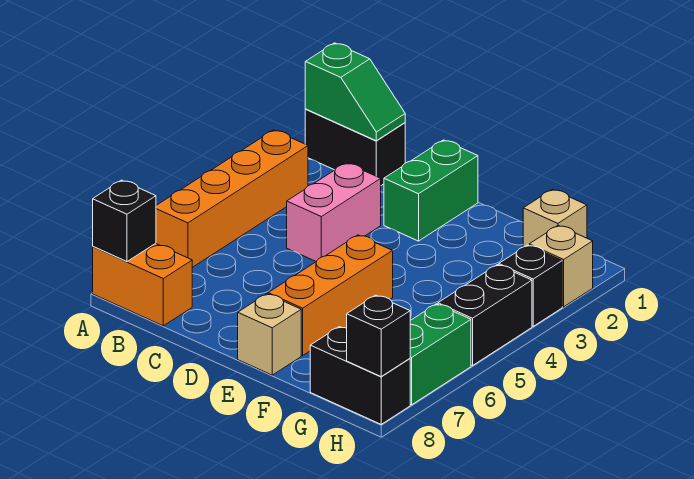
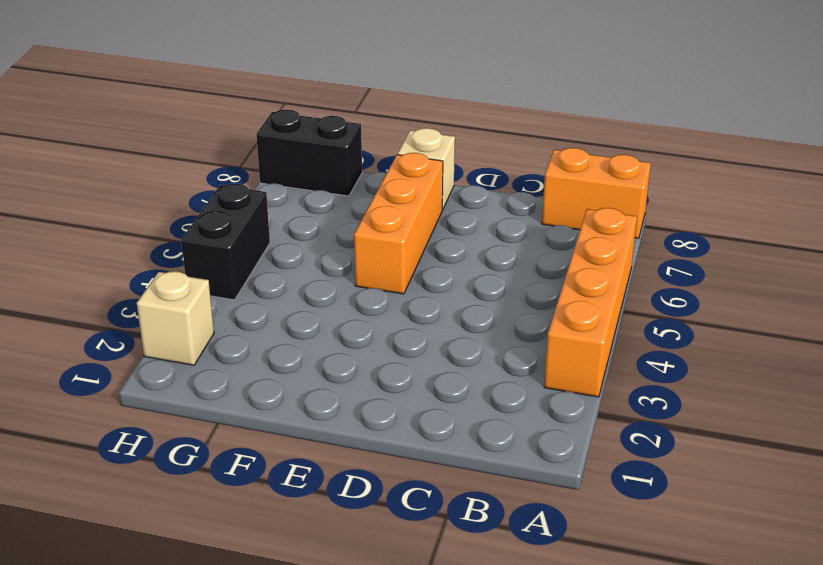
none -> black 1x2 brick [305,109,405,185]
none -> pink 1x2 brick [287,163,381,262]
none -> green 1x2 brick [384,140,478,241]

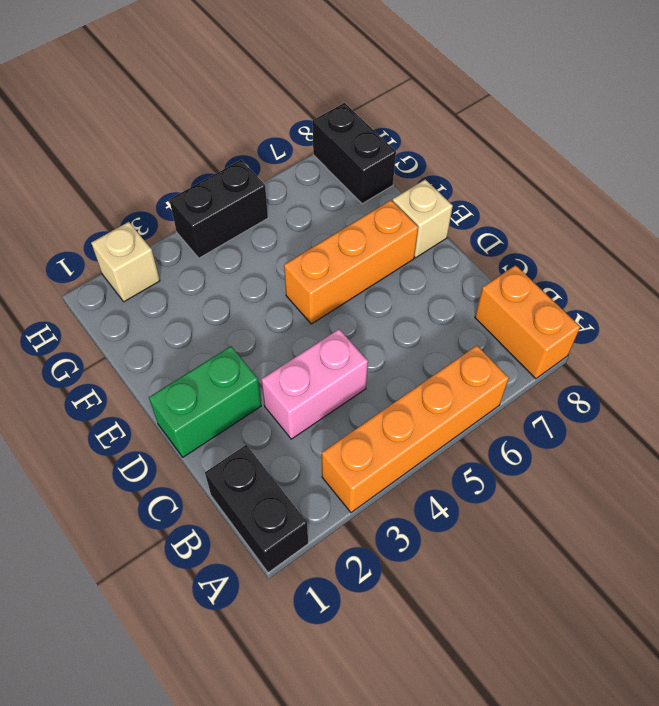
none -> tan 1x1 brick [523,189,587,247]
none -> black 1x1 brick [499,245,562,326]
none -> green 1x2 brick [410,304,471,405]

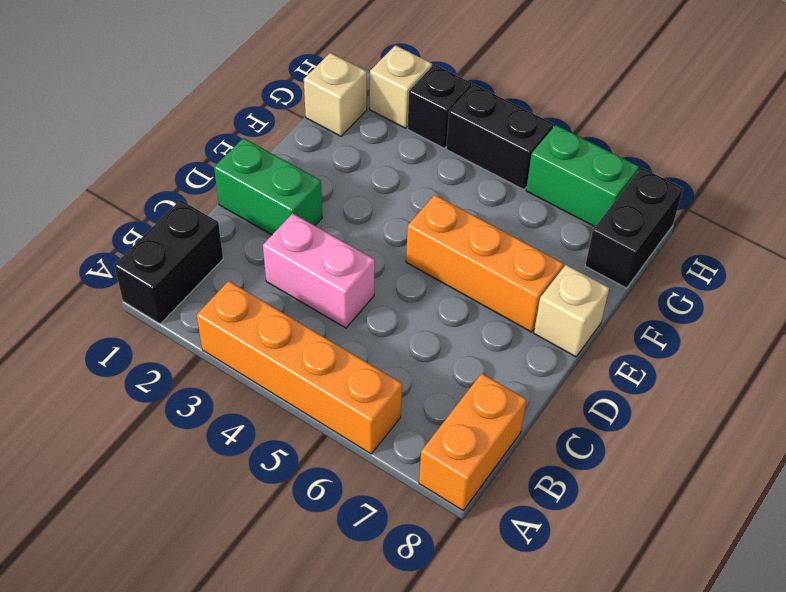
none -> green 1x2 slope [305,43,405,141]
none -> black 1x1 brick [93,180,156,262]
none -> black 1x1 brick [347,295,410,376]

